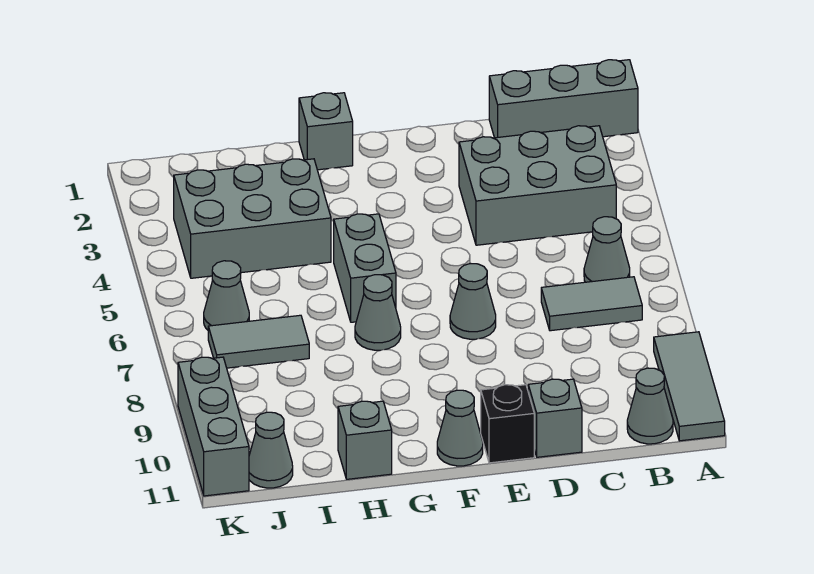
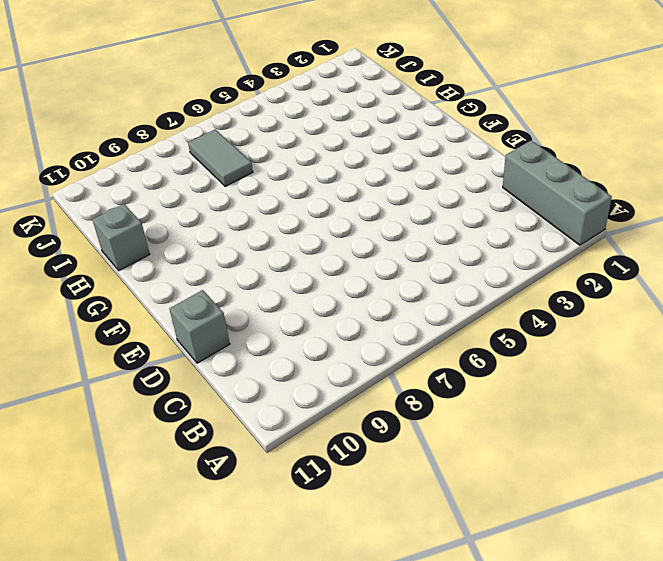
none -> grey 1x3 tile [654,332,725,441]
none -> grey 2x3 brick [459,126,616,245]
none -> grey 1x1 cone [584,217,630,282]

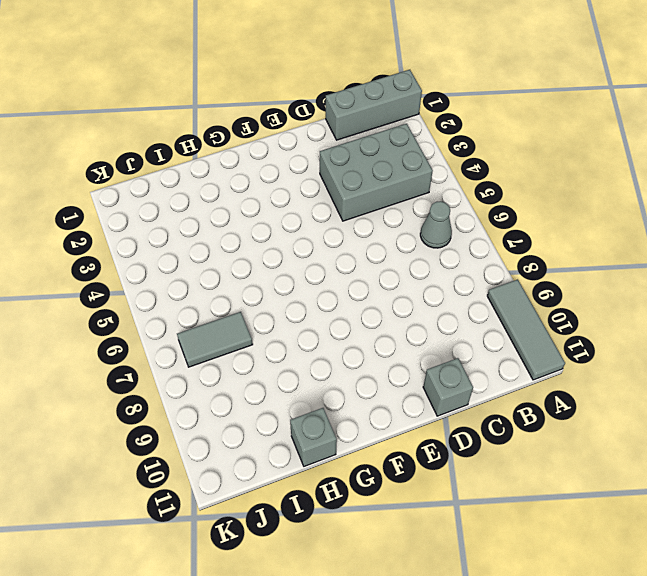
none -> grey 1x2 tile [541,277,642,331]
none -> grey 1x1 cone [627,368,673,444]
none -> grey 1x1 cone [450,264,496,339]

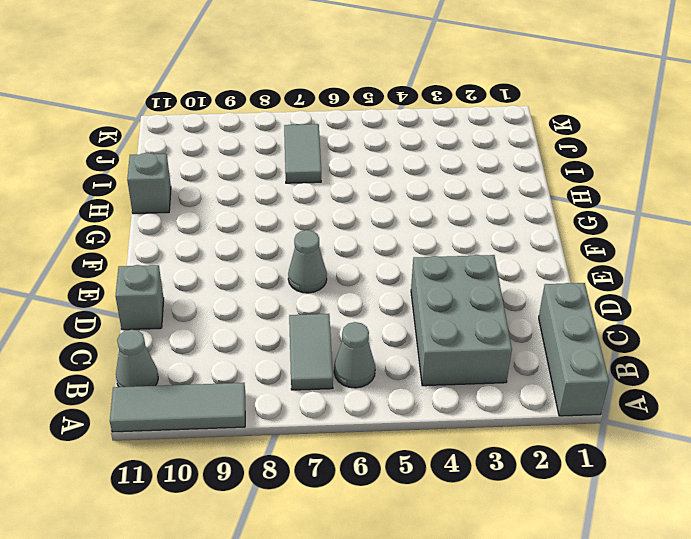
none -> black 1x1 brick [481,385,534,463]
none -> grey 1x1 cone [437,390,483,466]
none -> grey 1x1 brick [299,93,353,170]

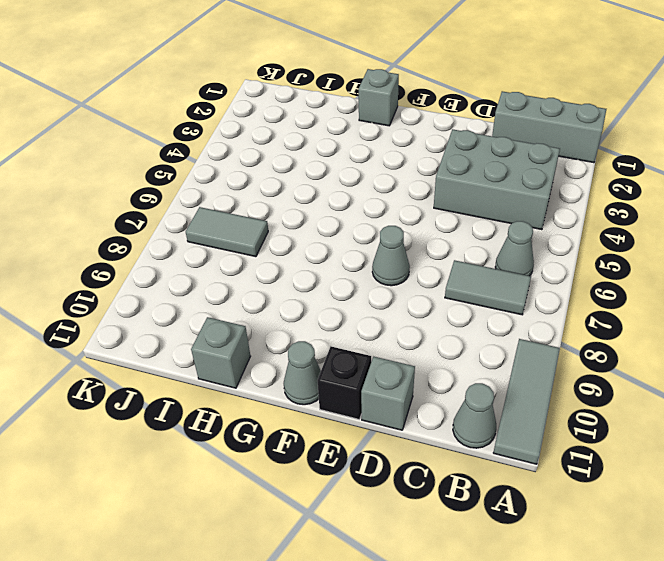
none -> grey 1x2 brick [334,214,396,322]
none -> grey 1x1 cone [355,275,401,350]
none -> grey 2x3 brick [174,159,331,278]

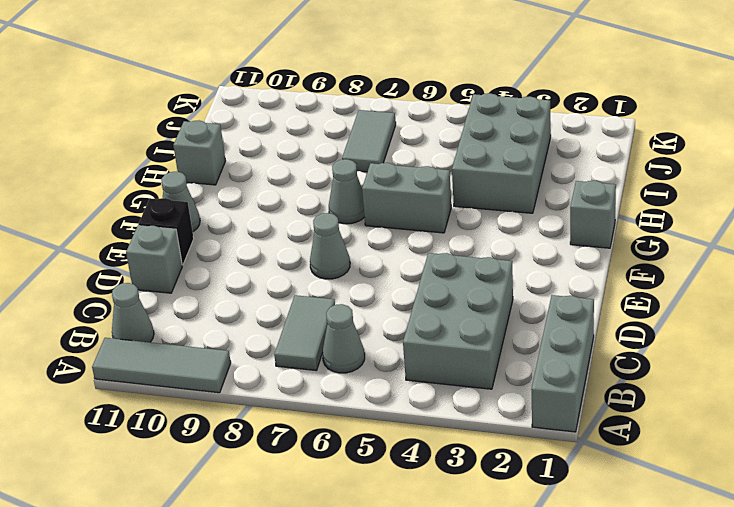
none -> grey 1x1 cone [204,261,249,330]
none -> grey 1x1 cone [249,412,293,488]
none -> grey 1x3 brick [178,357,249,496]

